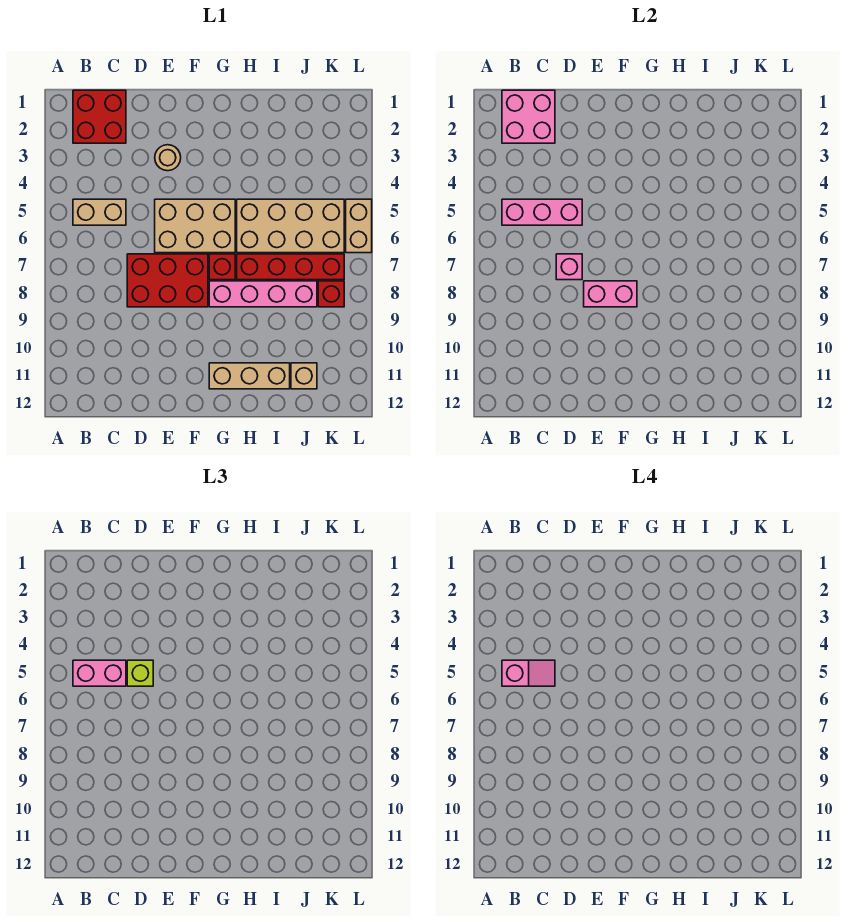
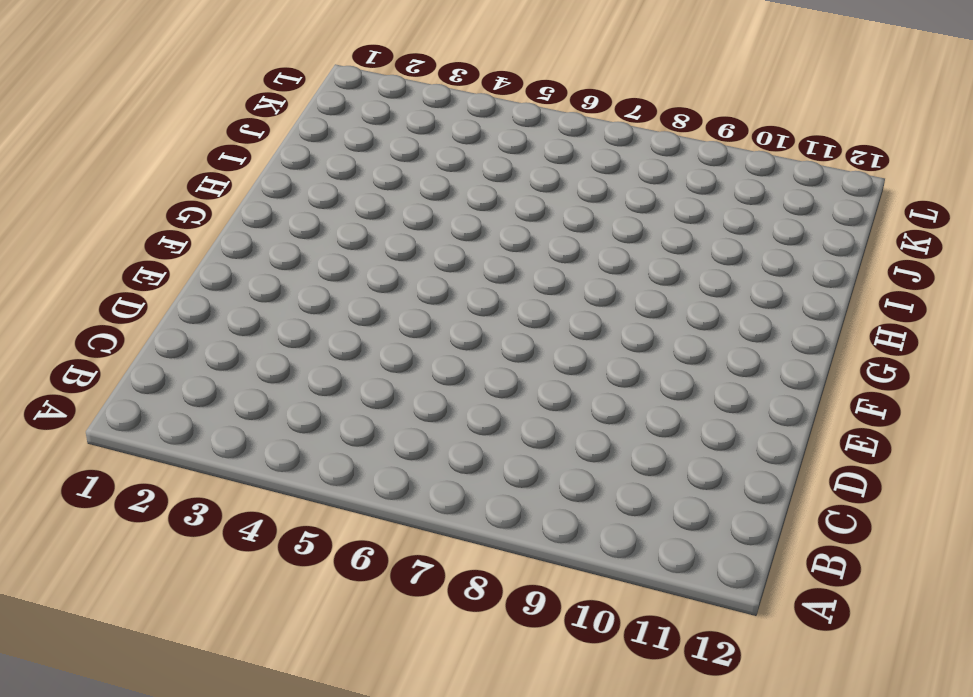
none -> red 2x2 brick [73,90,126,143]
none -> tan 1x2 brick [73,199,126,225]
none -> red 2x3 brick [127,254,208,307]

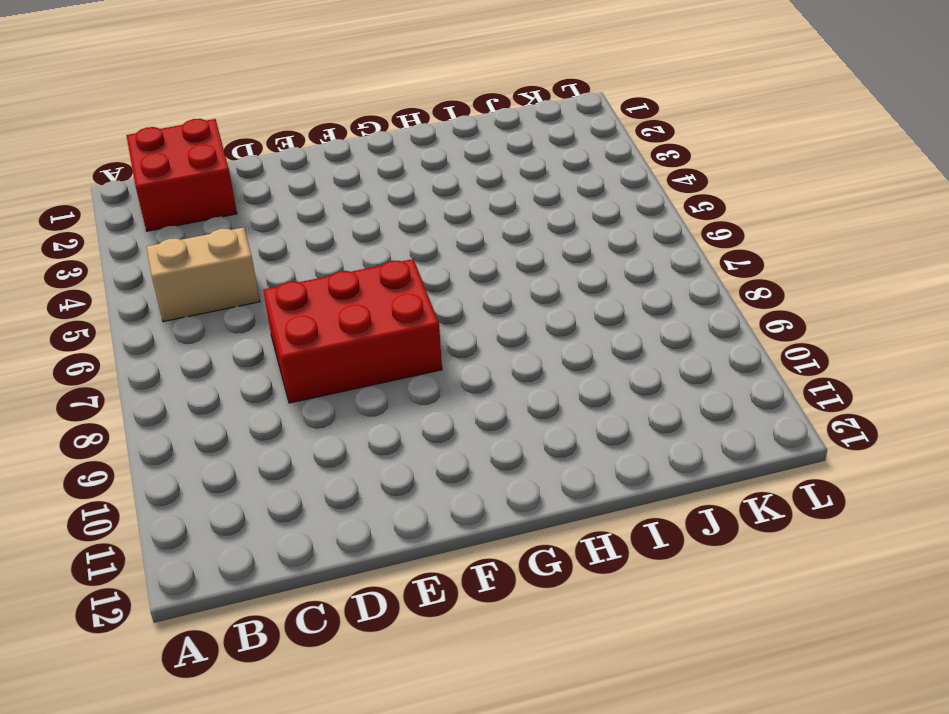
none -> tan 1x1 round brick [155,145,181,171]
none -> tan 2x3 brick [155,199,235,253]
none -> red 1x1 brick [209,254,235,280]

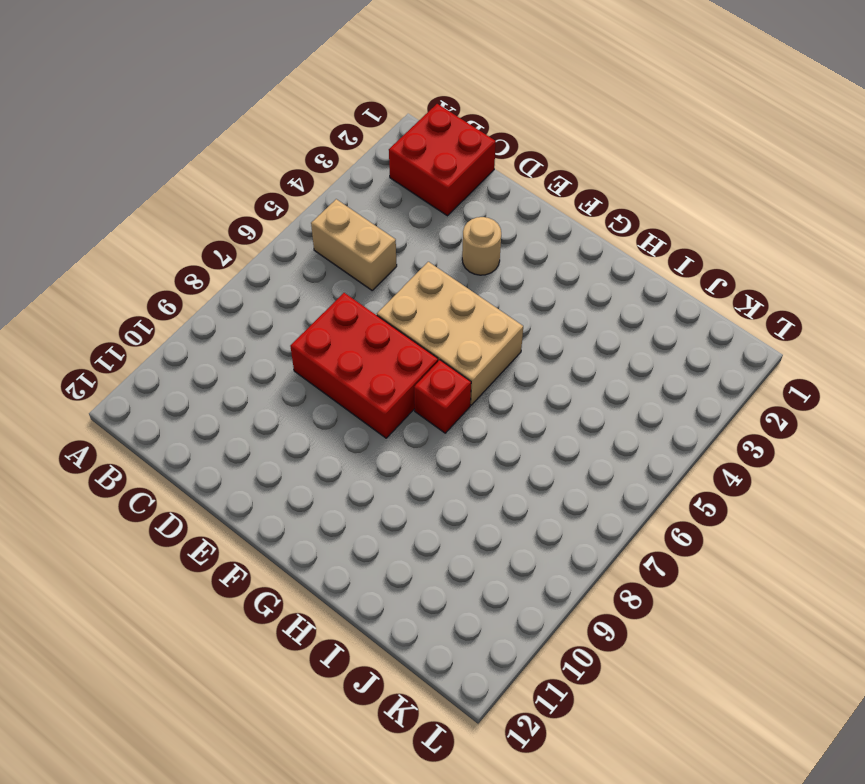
none -> pink 1x4 brick [209,281,317,307]
none -> tan 1x3 brick [209,363,290,389]
none -> tan 2x4 brick [237,199,344,253]

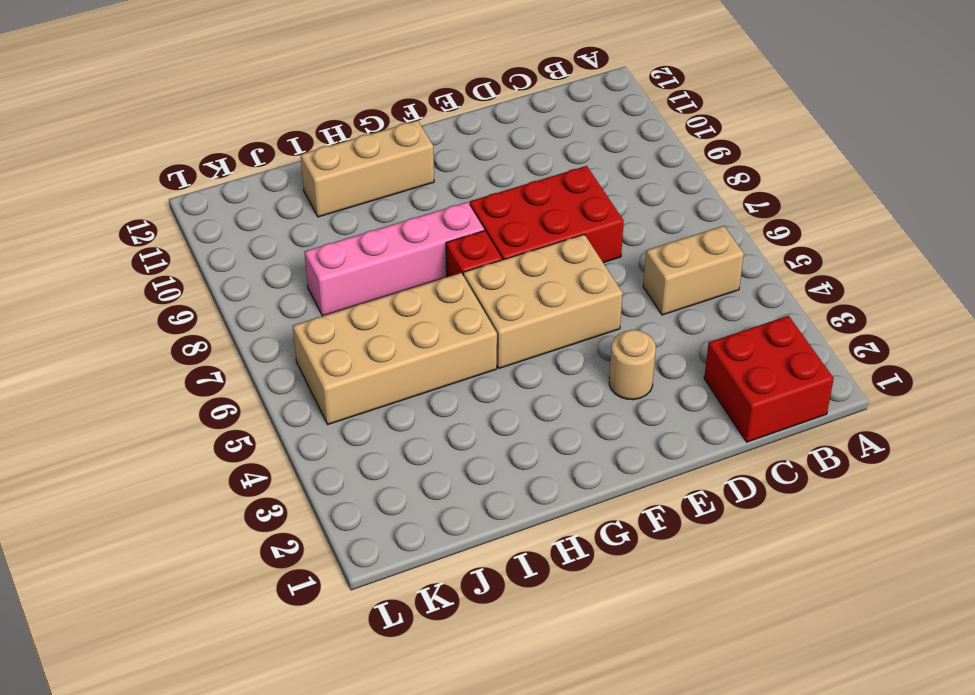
none -> red 1x4 brick [237,254,344,280]
none -> tan 1x1 brick [291,363,317,389]
none -> red 1x1 brick [318,281,344,307]

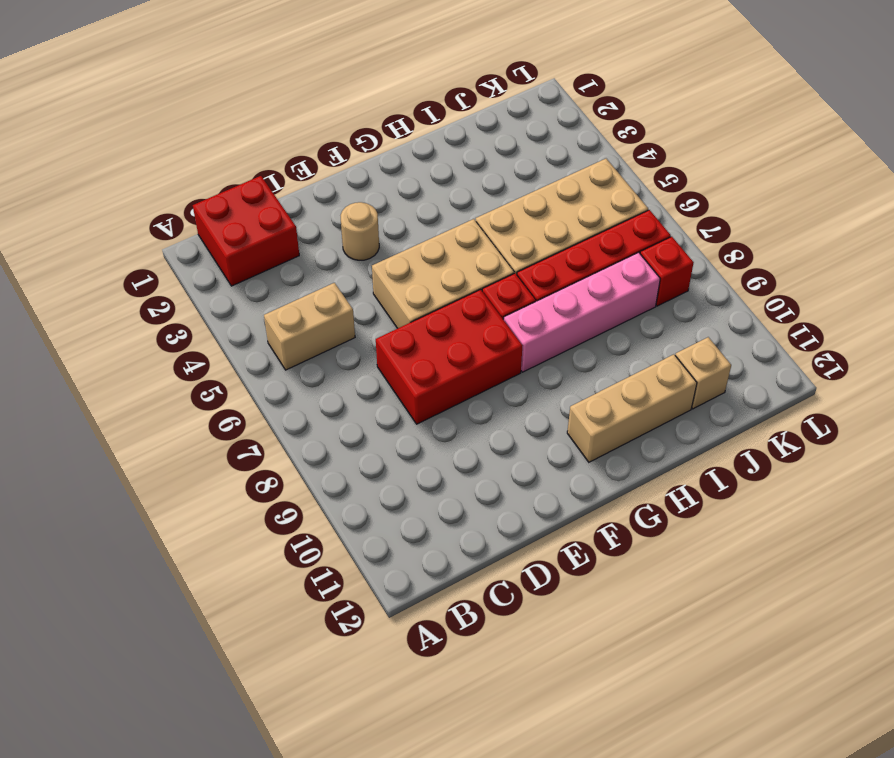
none -> tan 1x2 brick [346,199,372,253]
none -> pink 2x2 brick [502,90,555,143]
none -> pink 1x3 brick [502,199,582,225]

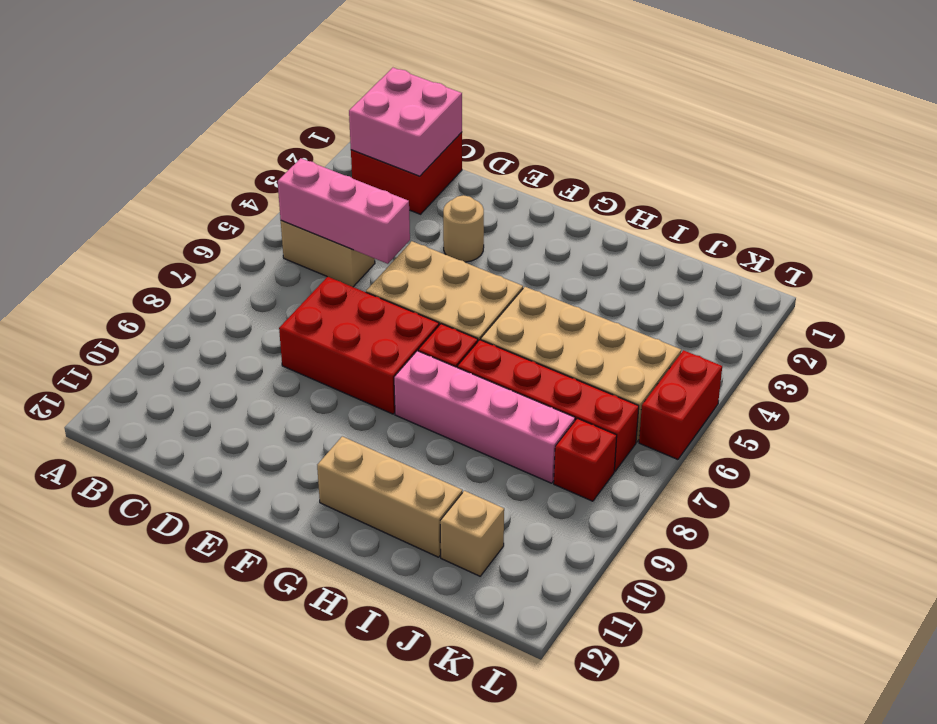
red 1x2 brick [639,350,722,459] -> tan 1x2 brick [346,199,372,253]
none -> pink 1x1 brick [556,254,582,280]
none -> pink 1x2 brick [584,281,637,307]
none -> pink 1x2 brick [73,660,126,686]

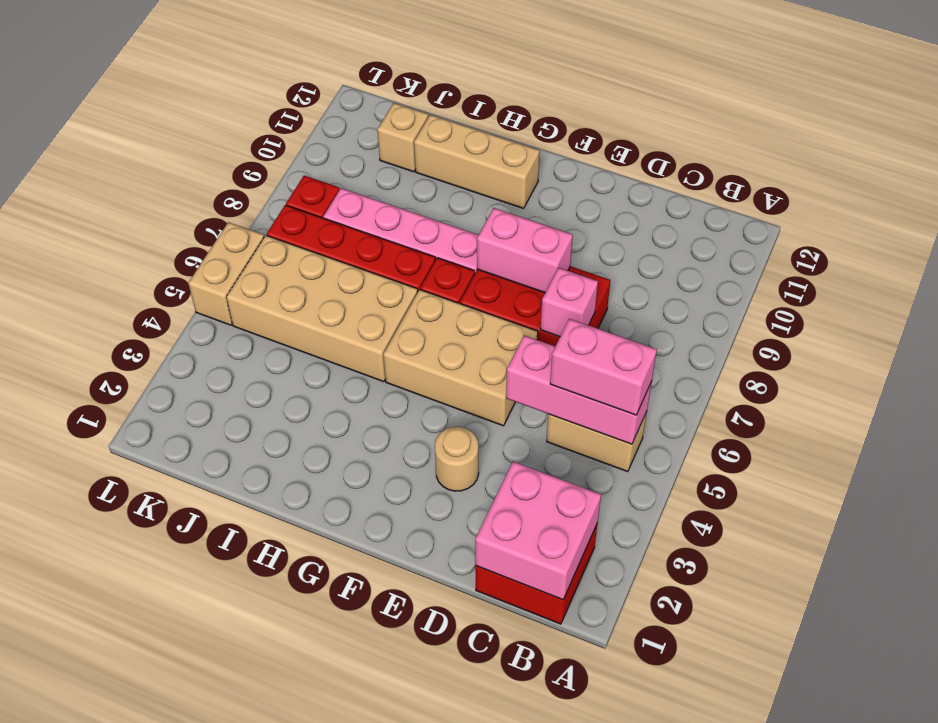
none -> lime 1x1 brick [127,660,153,686]
none -> pink 1x2 slope [502,660,555,686]

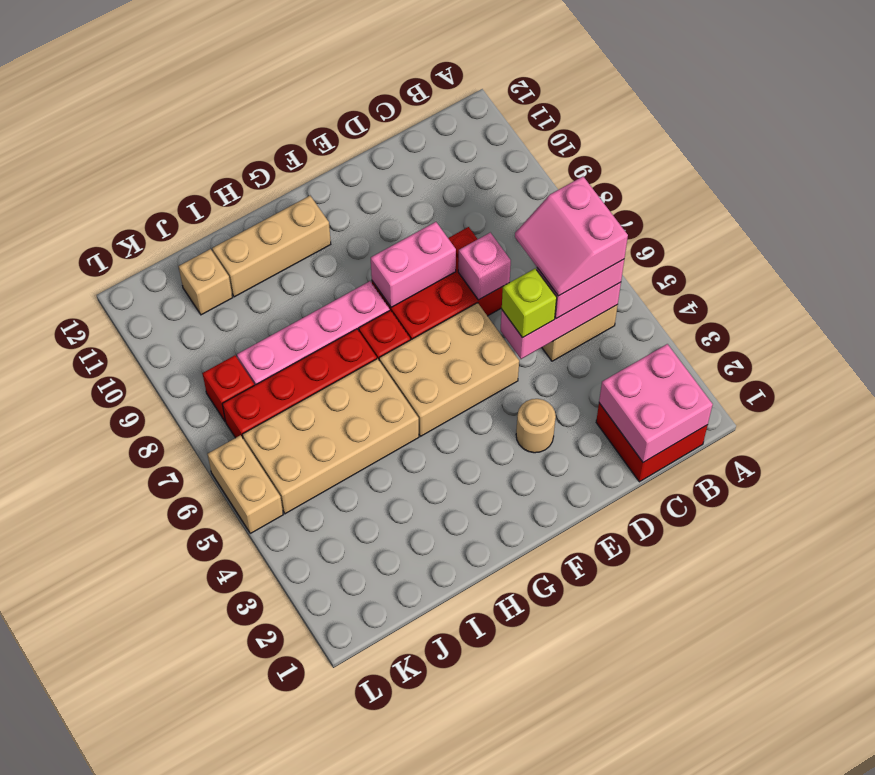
pink 2x2 slope [515,177,628,296] -> pink 1x2 slope [502,660,555,686]

